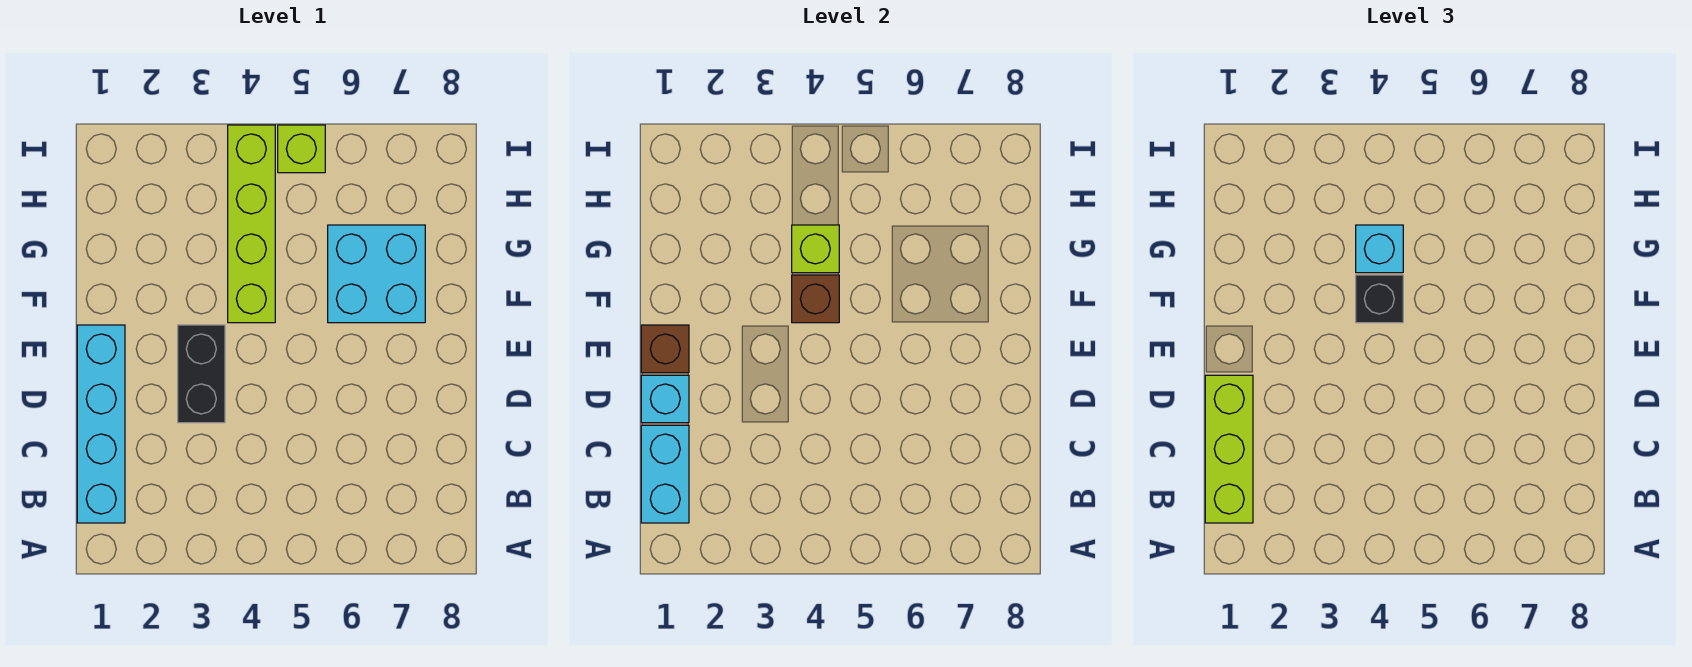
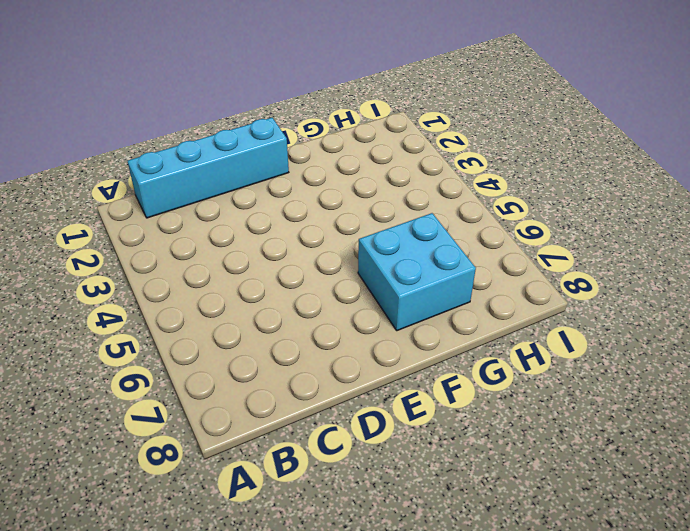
none -> black 1x2 brick [178,325,225,423]
none -> lime 1x4 brick [228,125,275,323]
none -> lime 1x1 brick [278,125,325,173]

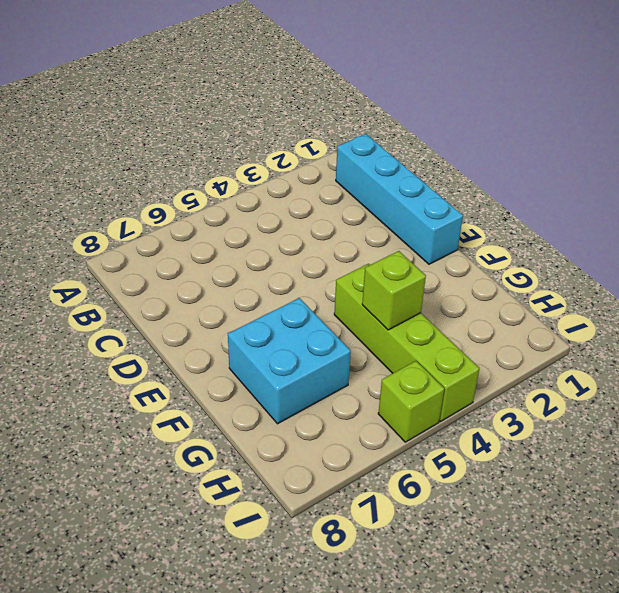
none -> black 1x2 brick [178,325,225,423]
none -> cyan 1x2 brick [641,425,689,523]
none -> cyan 1x1 brick [641,375,689,423]

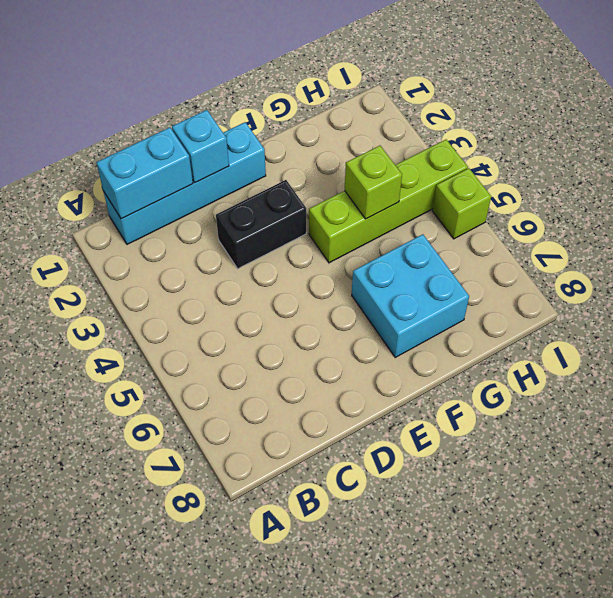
none -> brown 1x1 brick [641,325,689,373]
none -> brown 1x1 brick [792,275,839,323]
none -> lime 1x3 brick [1205,375,1253,523]

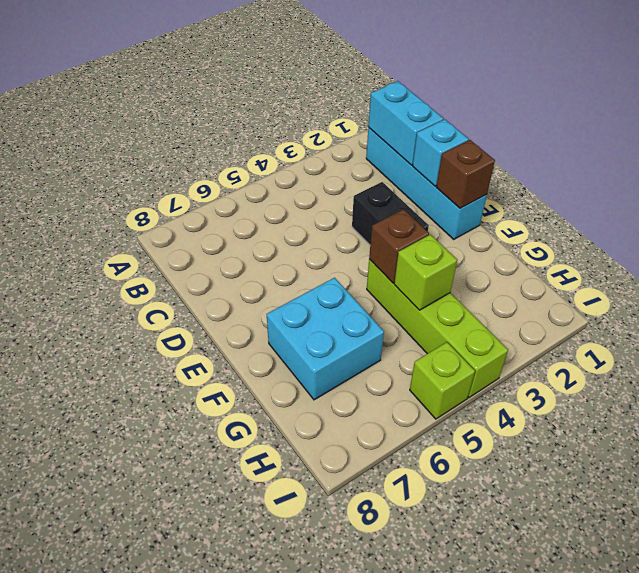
none -> lime 1x3 brick [1205,375,1253,523]
none -> black 1x1 brick [1356,275,1403,323]
none -> cyan 1x1 brick [1356,225,1403,273]

